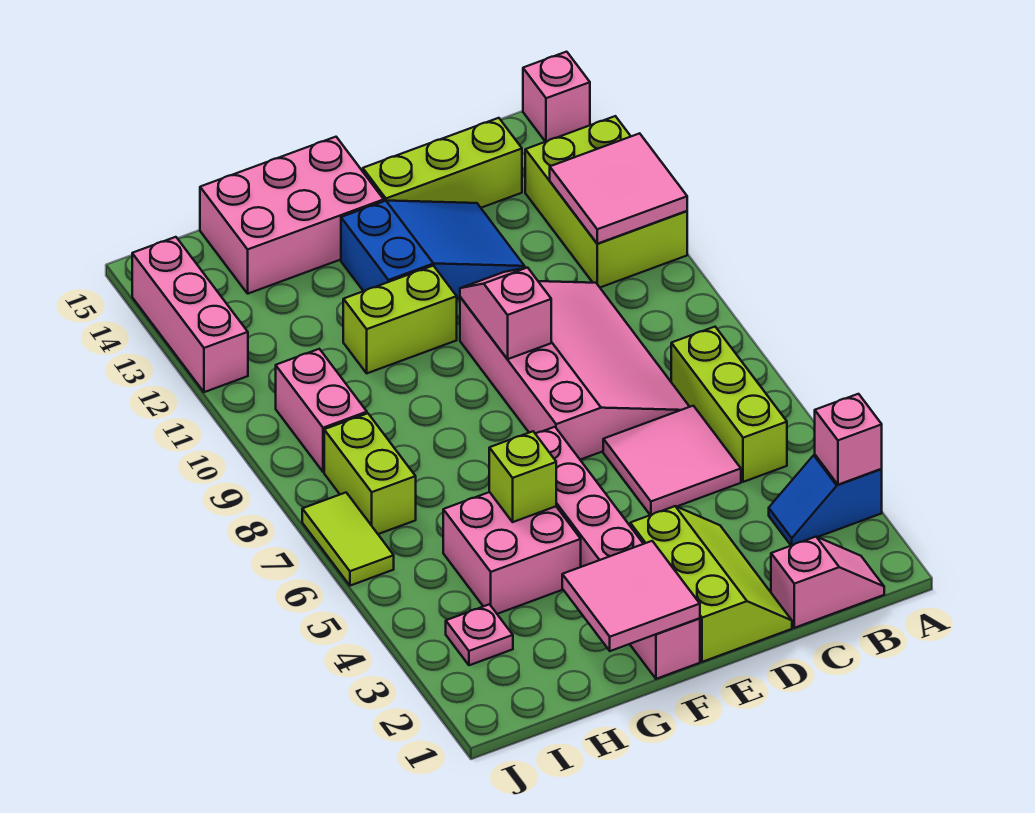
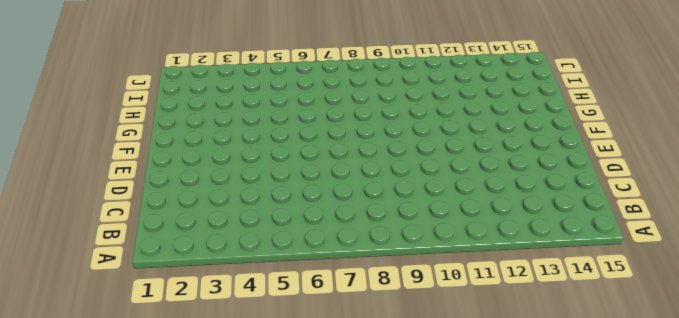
none -> blue 1x2 slope [769,455,882,546]
none -> lime 2x3 brick [525,116,687,287]
none -> pink 1x1 brick [523,52,590,142]

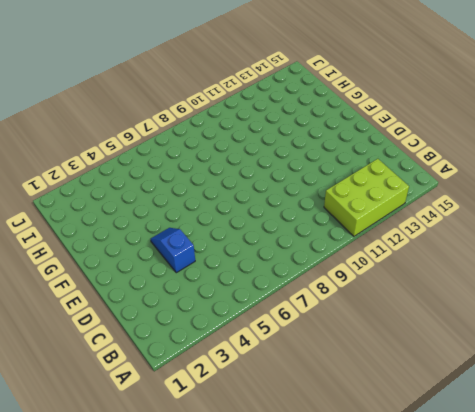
blue 1x2 slope [151,228,195,273] -> blue 1x2 slope moved to [769,455,882,546]
none -> pink 1x1 brick [523,52,590,142]
none -> pink 1x2 slope [771,537,884,628]
none -> lime 1x3 brick [671,327,787,482]

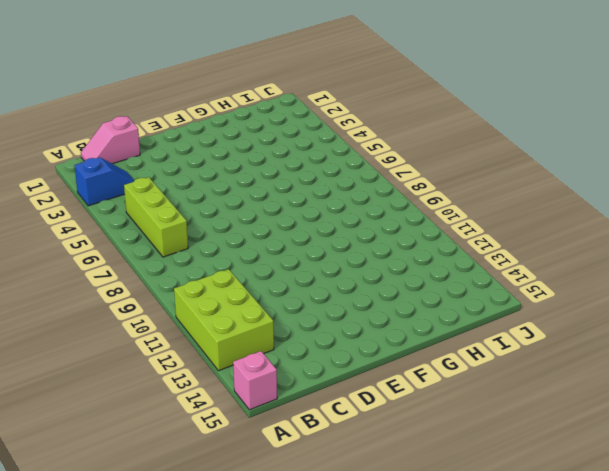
none -> pink 2x2 tile [603,406,741,515]
none -> pink 3x4 slope [460,281,690,460]
none -> lime 1x3 brick [363,118,522,208]

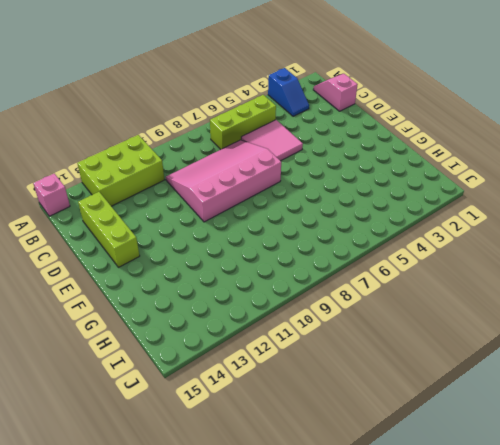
none -> lime 2x3 slope [630,506,792,662]
none -> blue 2x3 slope [341,201,525,299]
none -> pink 1x6 brick [535,427,700,679]

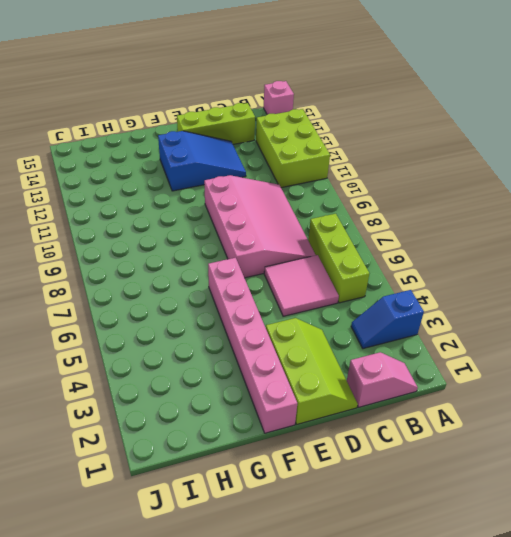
none -> lime 1x2 brick [343,266,457,373]
none -> pink 2x3 brick [200,137,384,294]
none -> pink 2x2 brick [443,492,581,614]

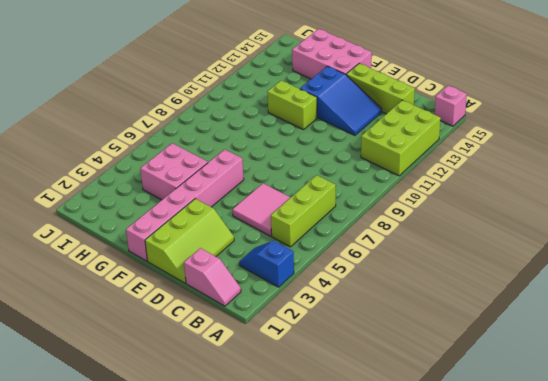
none -> pink 3x4 slope [460,281,690,460]
none -> pink 1x1 plate [446,604,513,665]
none -> lime 1x2 brick [324,413,416,534]

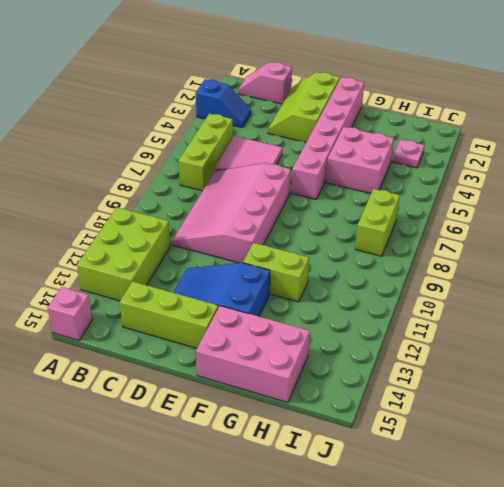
none -> pink 1x2 brick [276,349,367,472]
none -> lime 1x2 tile [302,493,394,586]
none -> pink 1x3 brick [132,237,248,392]

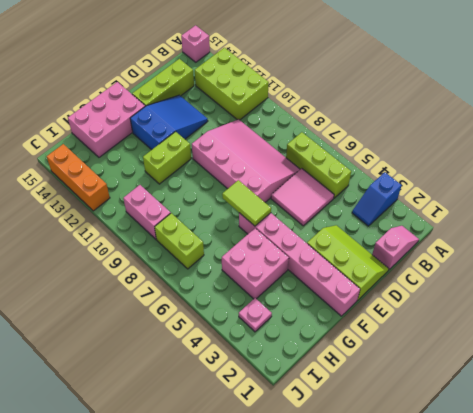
lime 1x2 tile [222,180,271,226] -> lime 1x2 tile moved to [302,493,394,586]
orange 1x3 brick [47,144,110,211] -> pink 1x3 brick [132,237,248,392]
none -> pink 1x1 brick [815,394,882,485]
none -> pink 2x2 tile [550,133,687,244]
none -> pink 1x2 slope [460,268,551,359]

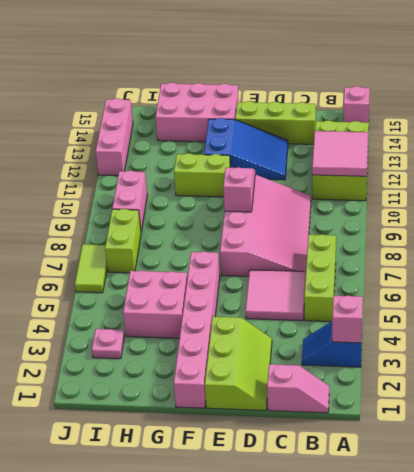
none -> pink 2x2 tile [562,541,700,651]
none -> lime 1x1 brick [489,431,556,522]

